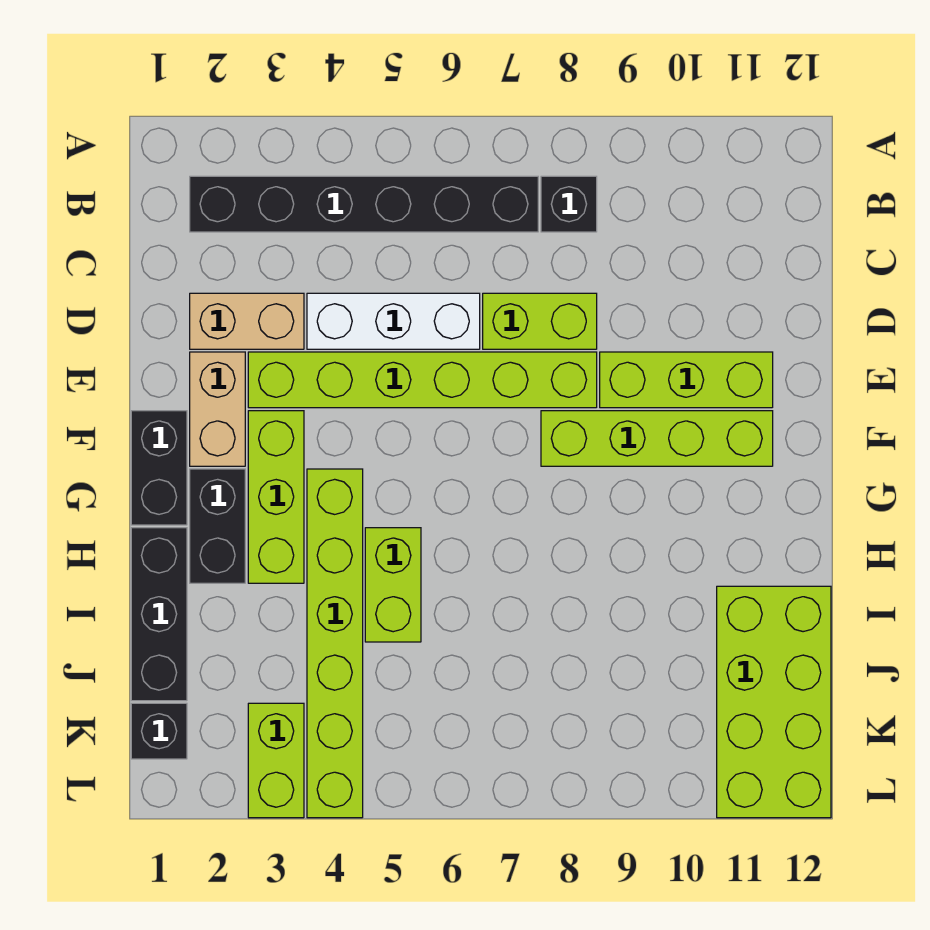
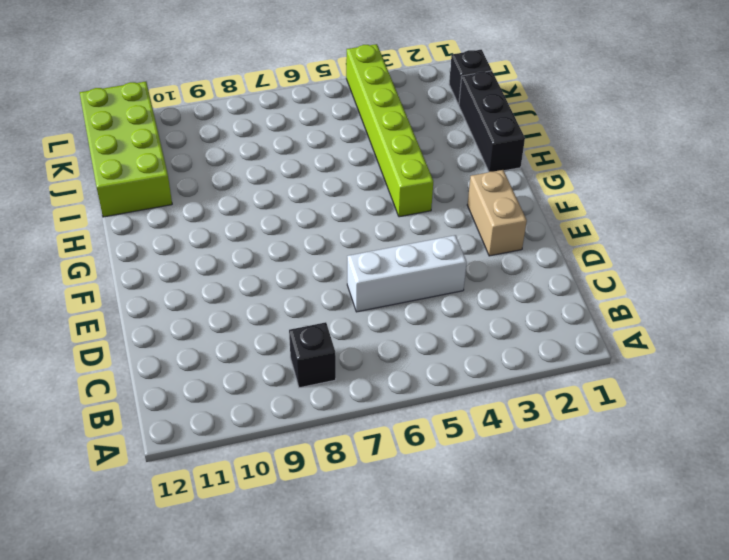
none -> black 1x6 brick [190,176,538,232]
none -> tan 1x2 brick [190,293,304,349]
none -> lime 1x2 brick [483,293,597,349]

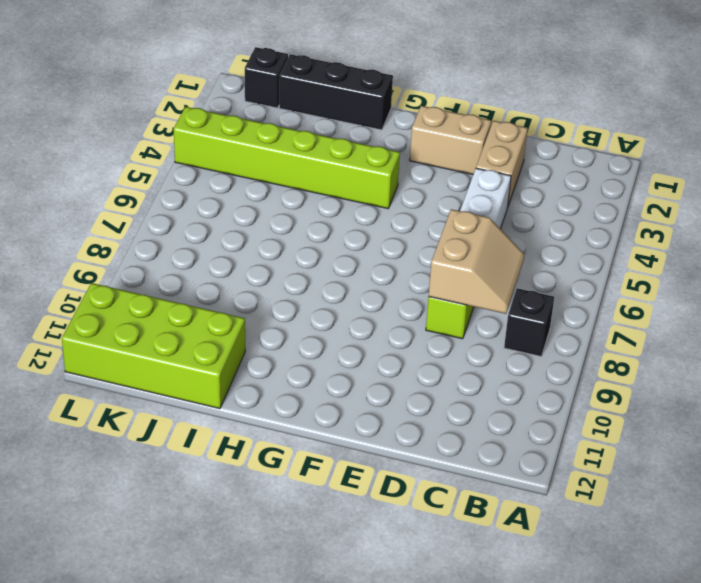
tan 2x2 slope [429,209,524,314] -> none
none -> black 1x6 brick [190,176,538,232]
none -> lime 1x6 brick [248,352,597,408]
none -> lime 1x3 brick [600,352,773,408]

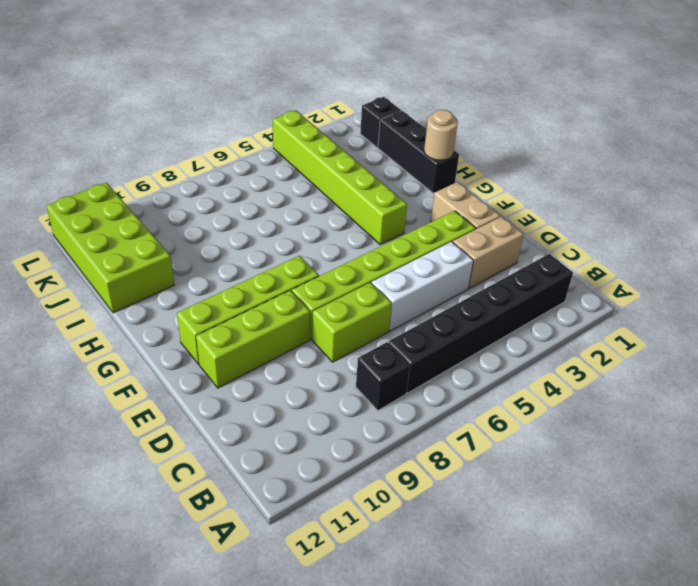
tan 1x1 round brick [424,110,458,160] -> none
none -> black 1x2 brick [131,411,187,525]
none -> lime 1x3 brick [248,411,304,583]
none -> black 1x2 brick [190,469,245,583]

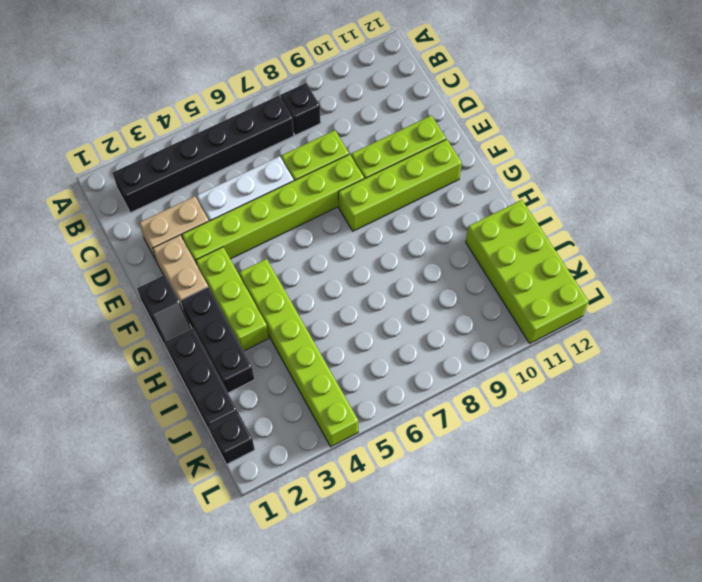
black 1x2 slope [137,275,192,351] -> black 1x2 brick [131,411,187,525]
black 1x3 brick [181,287,254,393] -> black 1x2 brick [190,469,245,583]
none -> lime 1x2 brick [365,528,421,642]
none -> lime 1x2 brick [248,703,304,818]

